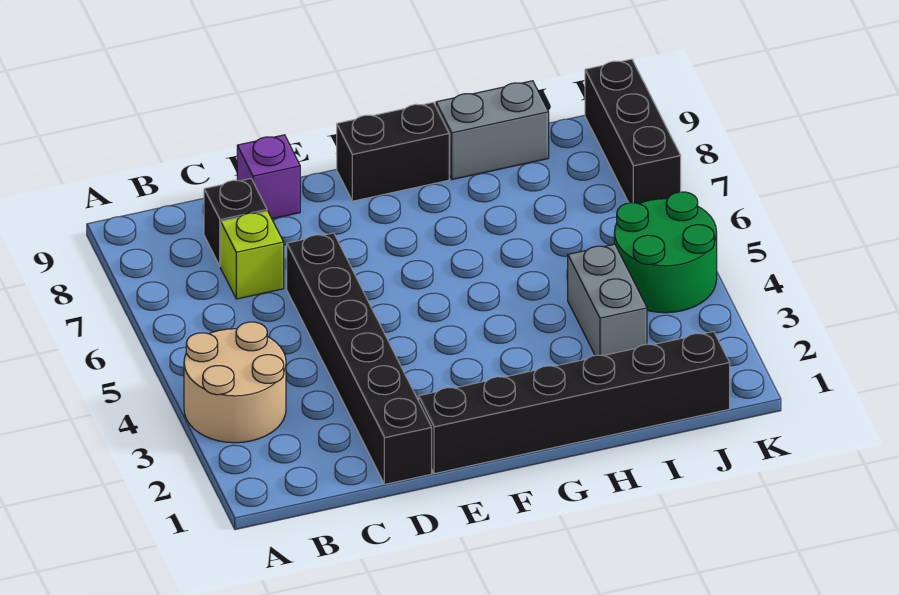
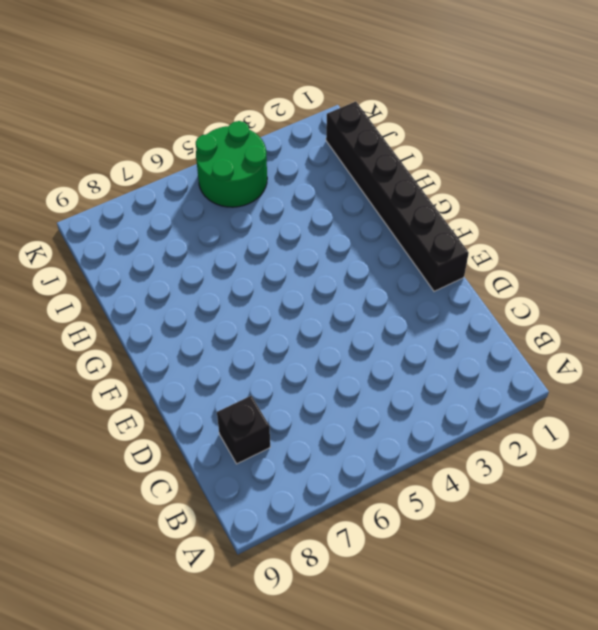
none -> tan 2x2 round brick [184,322,286,443]
none -> lime 1x1 brick [221,211,284,299]

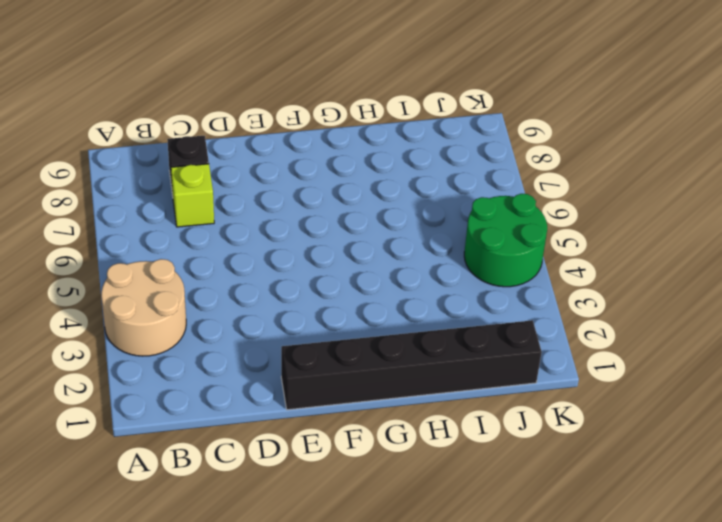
none -> black 1x6 brick [287,233,432,484]
none -> purple 1x1 brick [237,135,300,219]

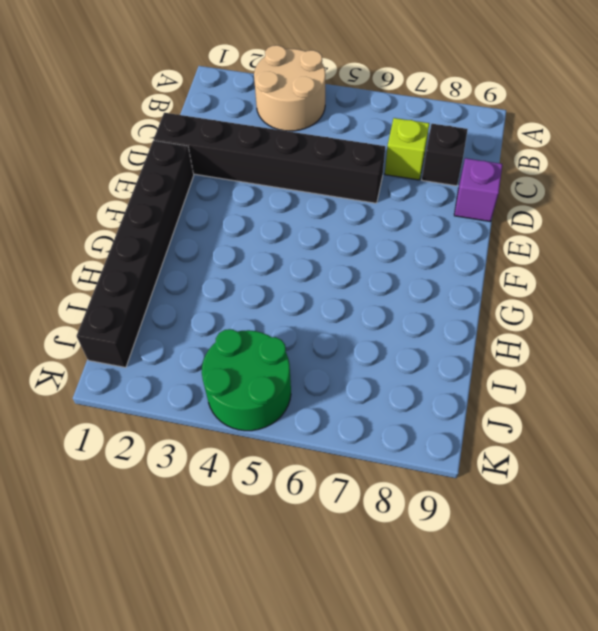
none -> black 1x2 brick [337,102,449,201]
none -> grey 1x2 brick [436,81,549,180]

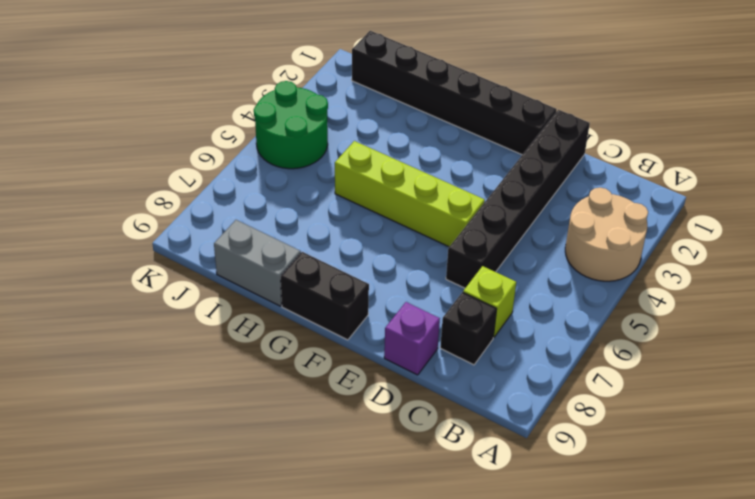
lime 1x4 brick [335,141,485,247] -> none
none -> grey 1x2 brick [568,244,647,356]
none -> black 1x3 brick [585,59,681,204]

